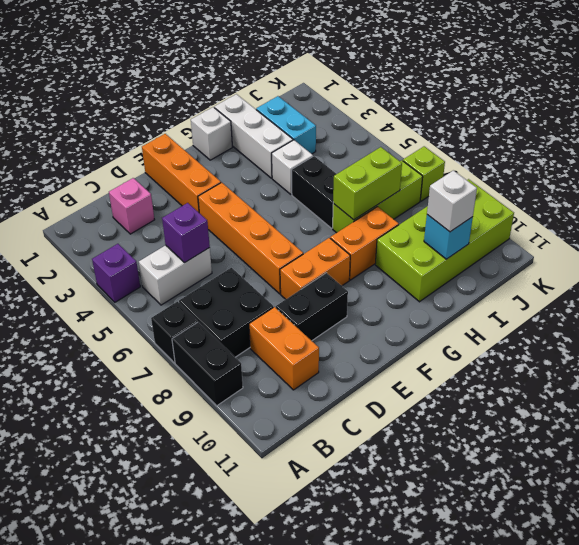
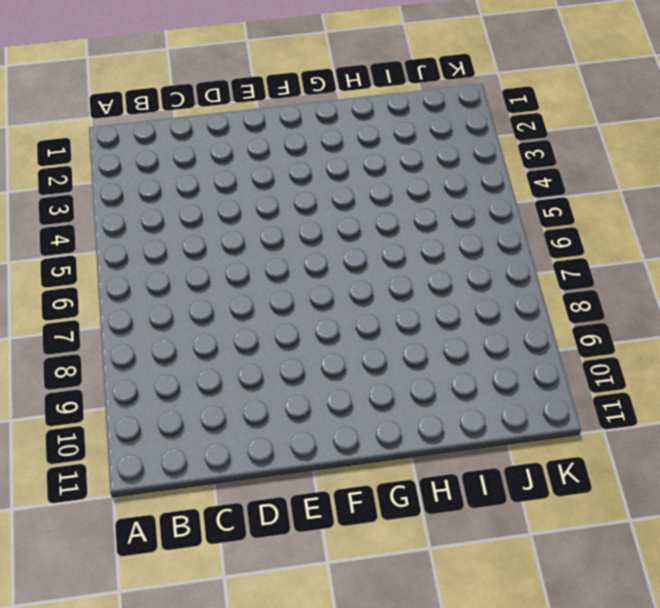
none -> purple 1x1 brick [92,244,140,302]
none -> black 1x1 brick [151,302,198,363]
none -> black 1x2 brick [172,322,243,406]

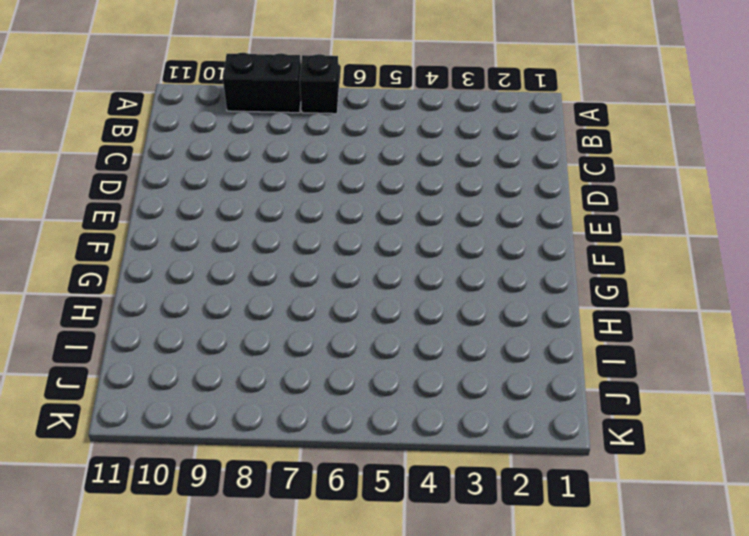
none -> purple 1x1 brick [92,244,140,302]
none -> white 1x2 brick [139,245,212,305]
none -> black 2x2 brick [179,268,273,357]

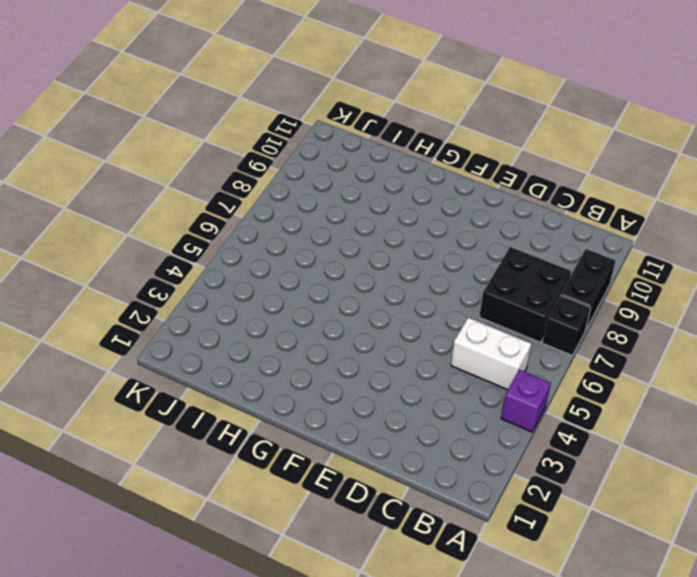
none -> pink 1x1 brick [109,178,155,234]
none -> orange 1x2 brick [249,307,319,390]
none -> black 1x2 brick [276,273,348,341]

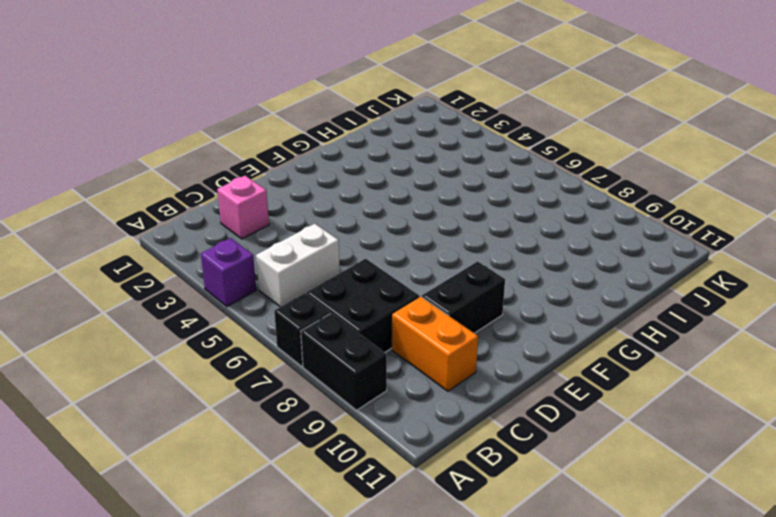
none -> orange 1x3 brick [142,134,221,212]
none -> orange 1x4 brick [198,182,303,294]
none -> orange 1x2 brick [280,238,350,299]

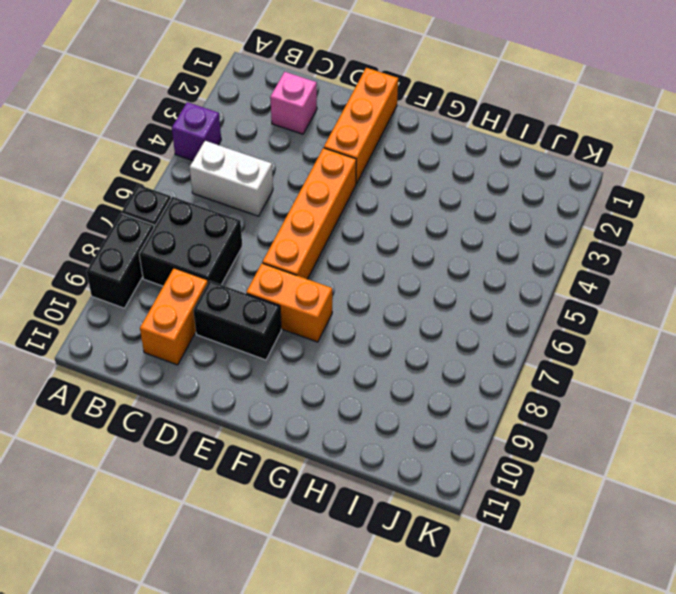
none -> white 1x1 brick [191,107,232,160]
none -> orange 1x2 brick [330,207,399,280]
none -> white 1x3 brick [214,94,293,178]

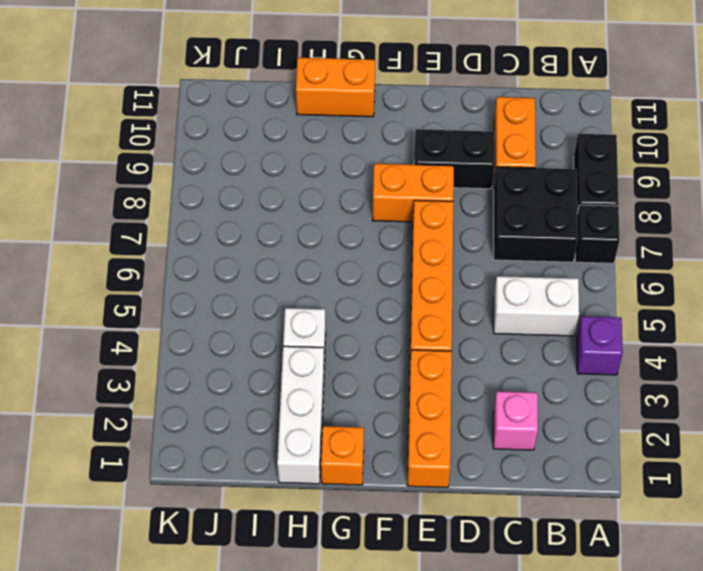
orange 1x1 brick [321,426,364,485] -> white 1x1 brick [191,107,232,160]
orange 1x2 brick [296,58,375,117] -> orange 1x2 brick moved to [330,207,399,280]
none -> black 1x2 brick [292,156,336,228]
none -> lime 1x3 brick [333,160,423,233]
none -> lime 2x4 brick [375,179,514,302]

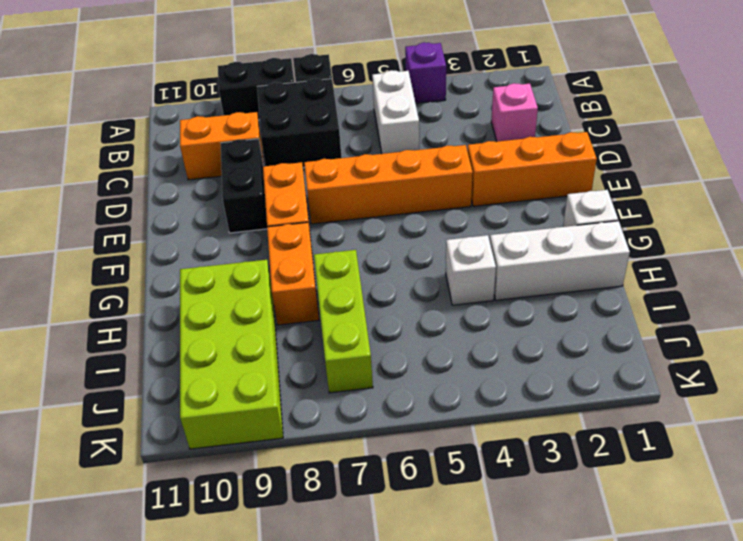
none -> black 1x2 brick [292,156,336,228]
none -> cyan 1x2 brick [256,96,316,154]
none -> lime 1x1 brick [403,146,445,201]

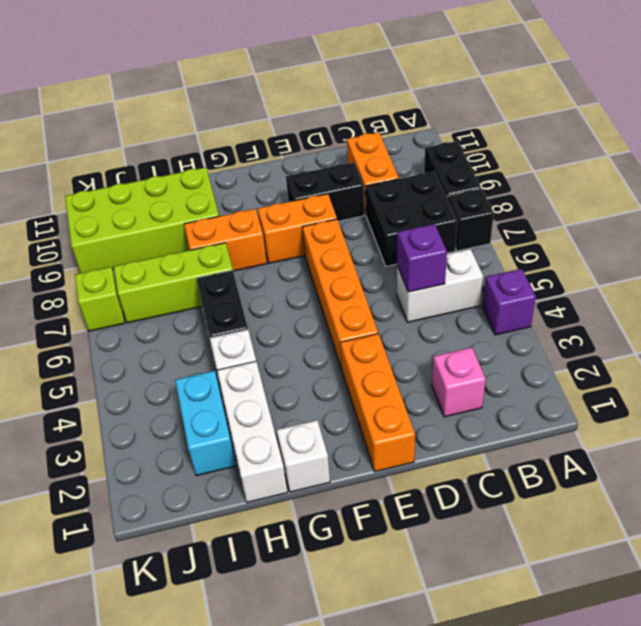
none -> lime 1x2 brick [333,147,402,220]
none -> cyan 1x1 brick [424,215,473,259]
none -> white 1x1 brick [427,170,477,232]

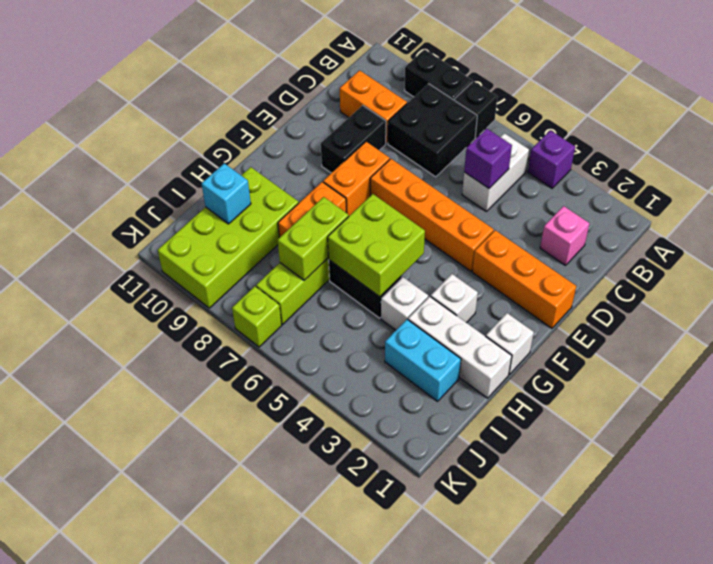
white 1x1 brick [431,274,478,323] -> white 1x1 brick moved to [427,170,477,232]
lime 2x2 brick [328,194,425,297] -> none

